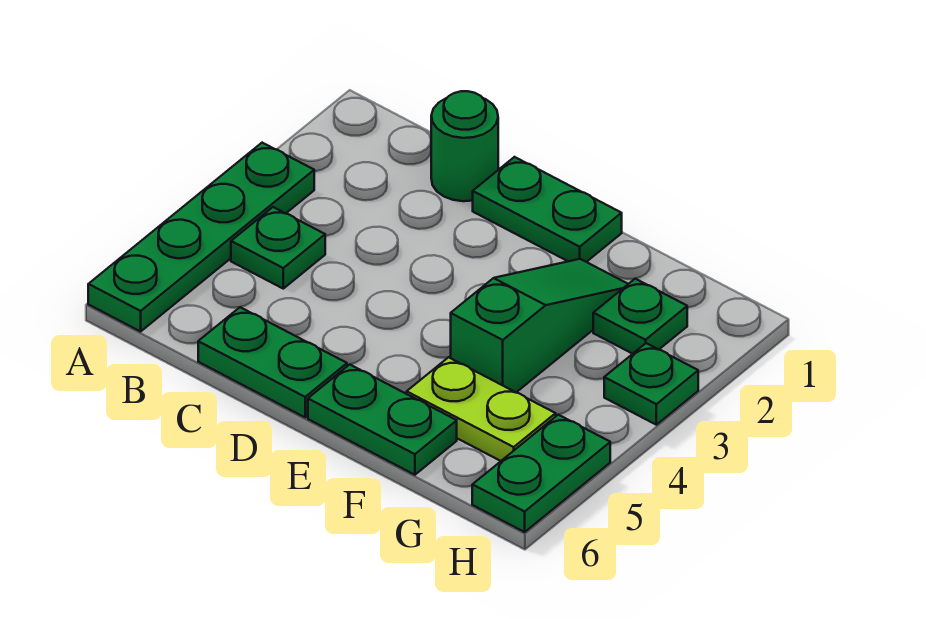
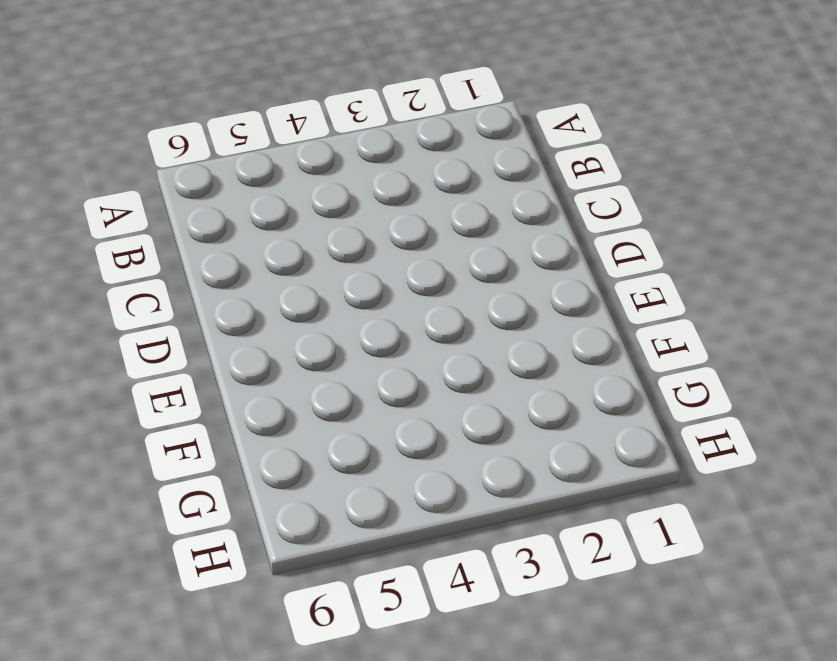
none -> green 1x4 plate [88,143,314,332]
none -> green 1x1 plate [231,207,325,289]

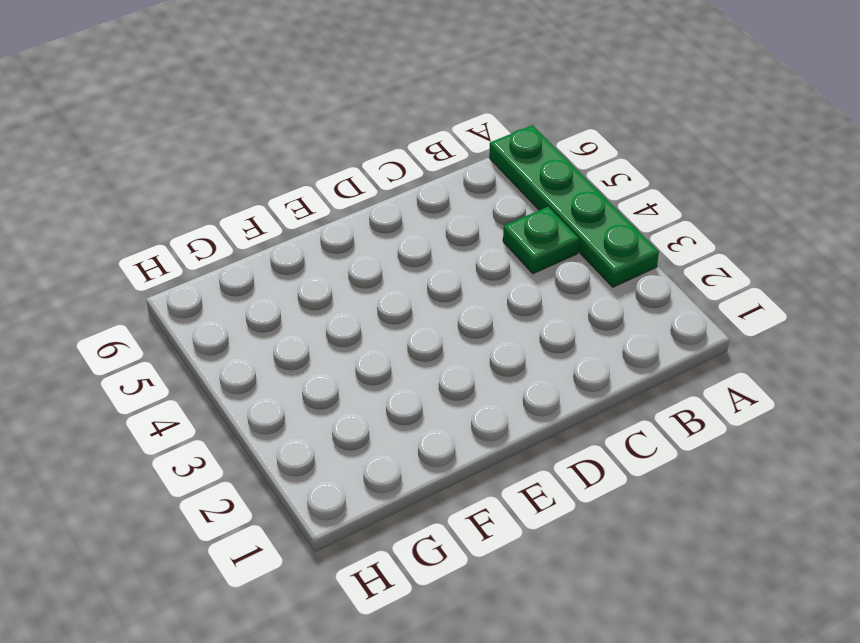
none -> green 1x1 round brick [431,91,498,201]
none -> green 1x2 plate [198,307,347,417]

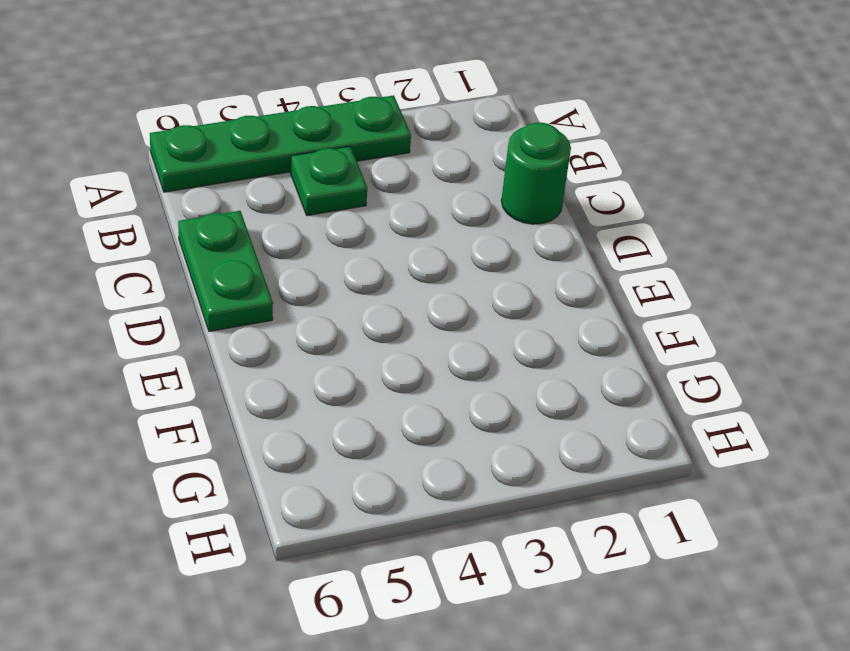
none -> green 1x2 plate [473,157,622,262]
none -> green 1x2 plate [308,364,457,475]

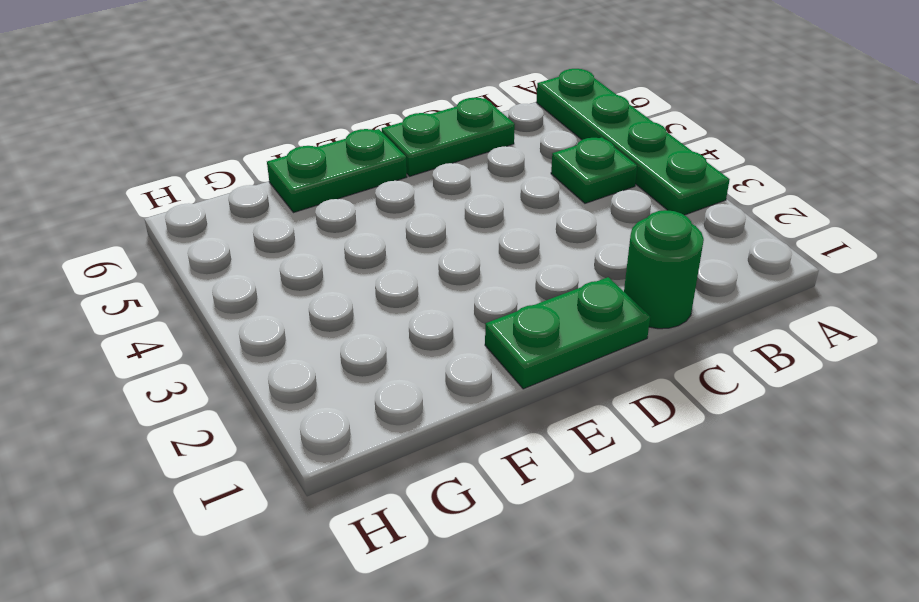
none -> green 1x3 slope [451,259,628,392]
none -> lime 1x2 plate [407,357,556,461]

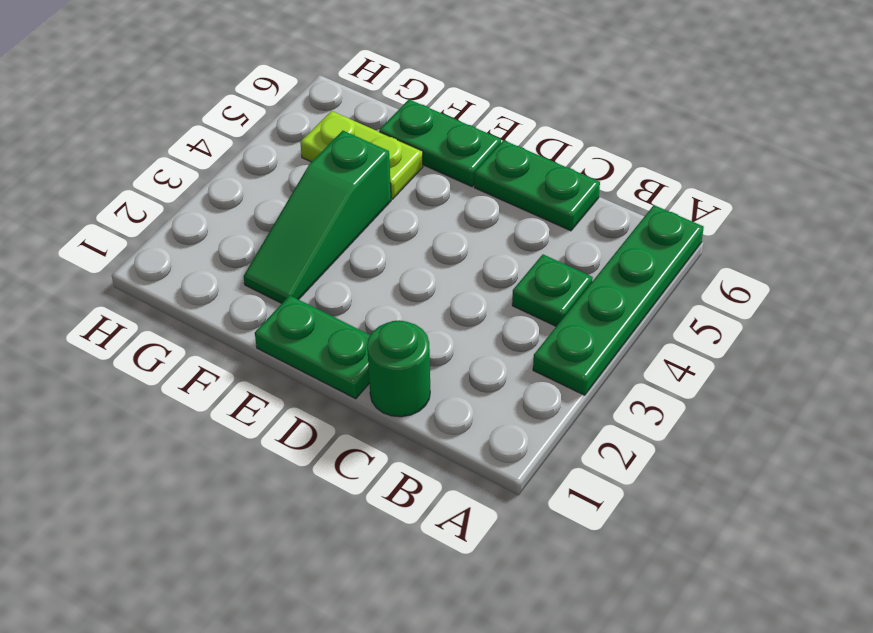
none -> green 1x1 plate [593,279,687,354]
none -> green 1x1 plate [604,343,698,425]

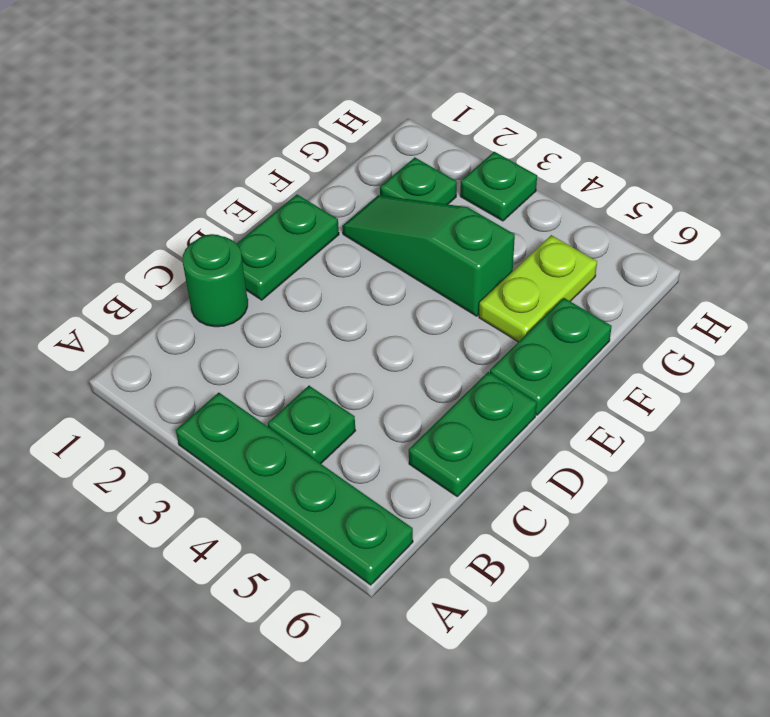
none -> green 1x2 plate [472,415,610,532]

